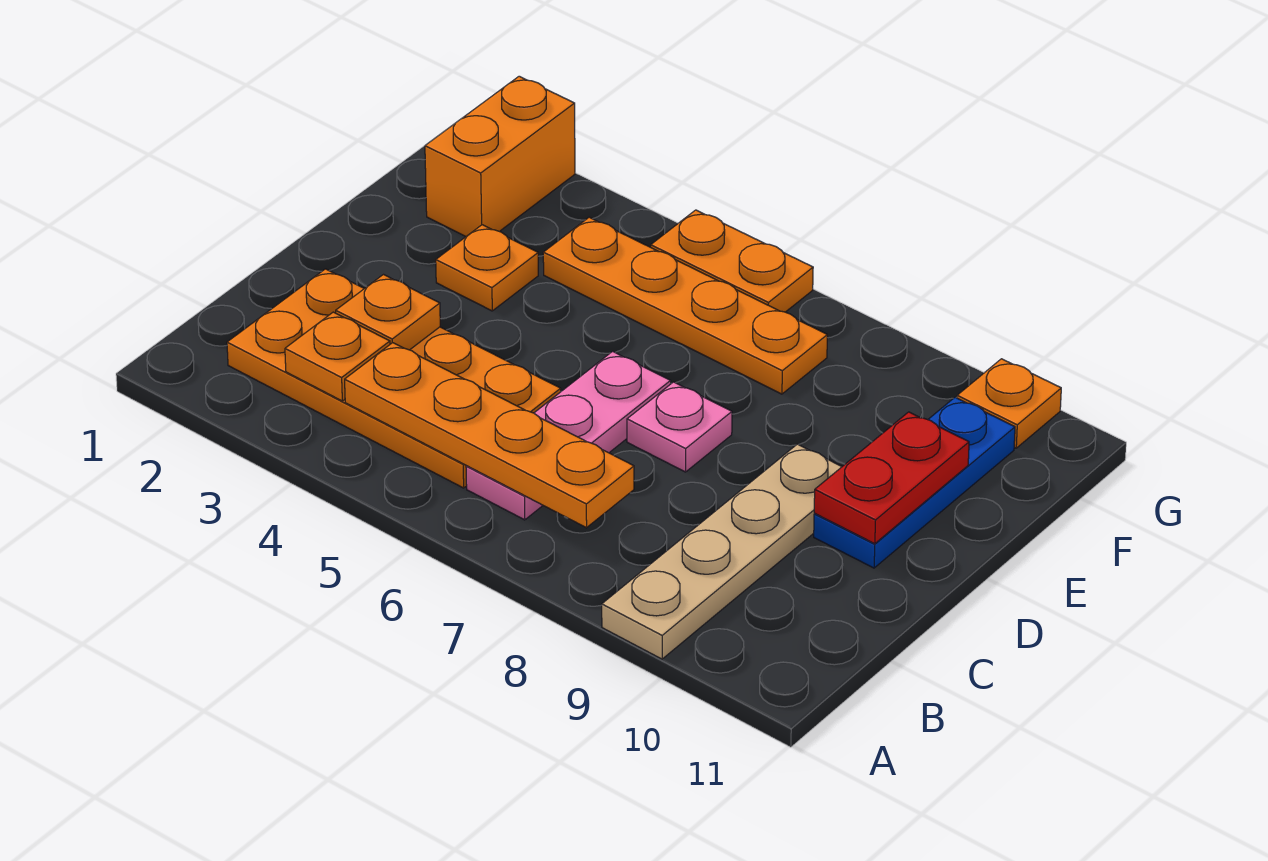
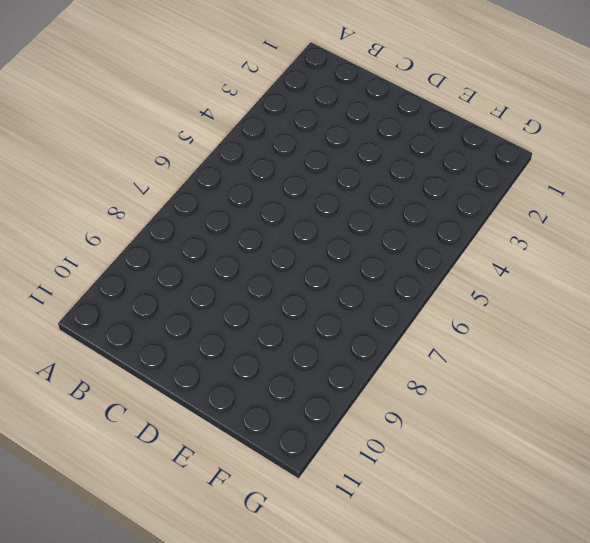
none -> tan 1x4 plate [602,444,842,659]
none -> orange 2x4 plate [227,269,561,488]
none -> pink 1x3 plate [466,351,671,520]

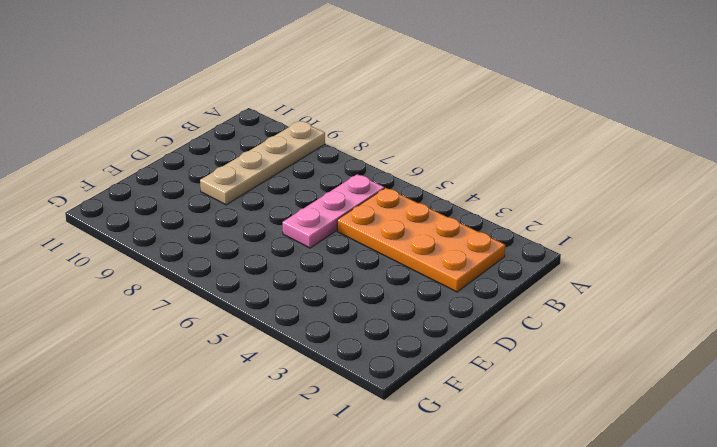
none -> pink 1x1 plate [627,382,732,472]
none -> blue 1x3 plate [814,397,1015,568]
none -> orange 1x1 plate [436,225,538,311]

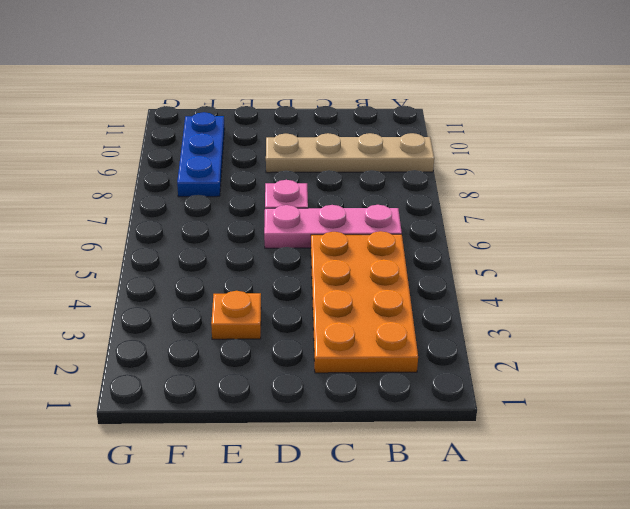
blue 1x3 plate [177,112,225,197] -> blue 1x3 plate turned to [814,397,1015,568]
none -> orange 1x2 brick [425,76,575,236]
none -> orange 1x4 plate [543,217,827,394]
none -> orange 1x2 plate [651,210,813,312]

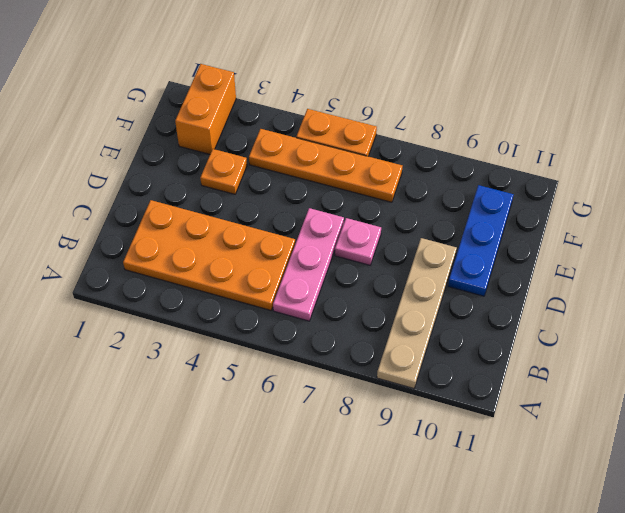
none -> orange 1x1 plate [957,359,1061,448]
none -> orange 1x1 plate [285,312,390,401]
none -> orange 1x4 plate [345,343,634,528]

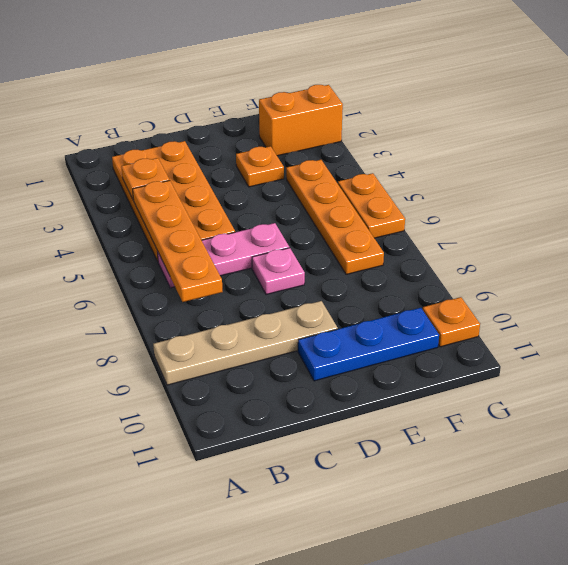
none -> orange 1x1 plate [336,275,440,350]
none -> red 1x2 plate [814,412,969,544]

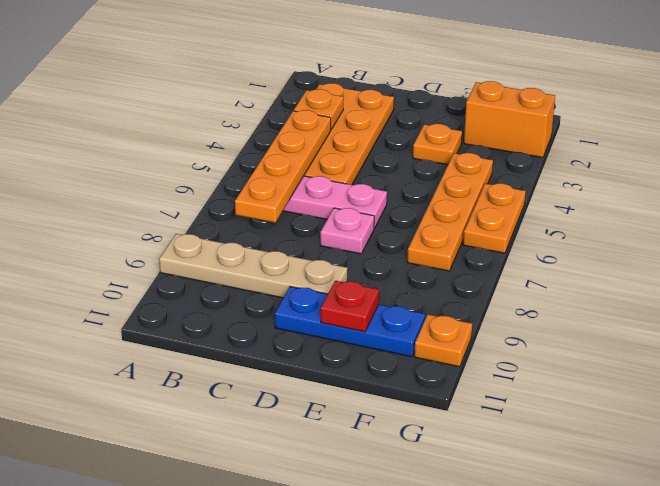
red 1x1 plate [321,281,379,332] -> red 1x2 plate [814,412,969,544]
none -> orange 1x1 plate [336,275,440,350]

